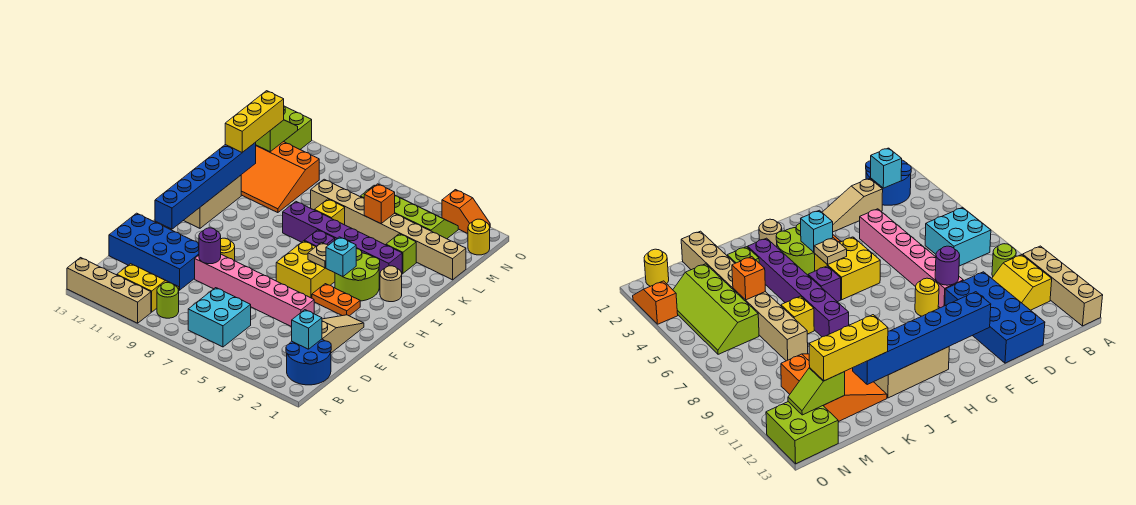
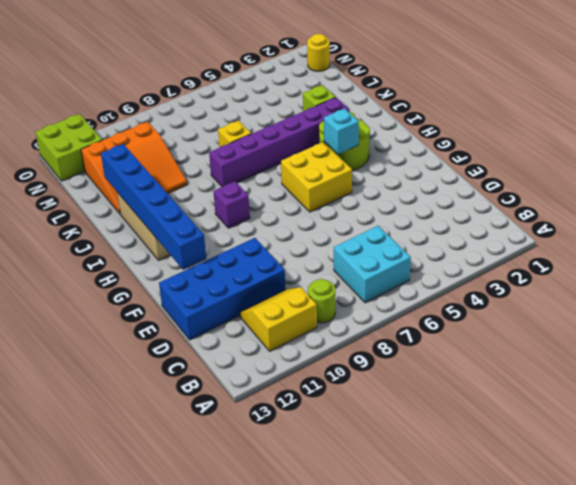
purple 1x1 brick [213,181,250,228] -> purple 1x1 brick moved to [304,230,335,247]
none -> tan 1x4 brick [67,258,151,323]
none -> blue 2x2 round brick [286,339,331,385]
none -> tan 1x3 slope [322,315,364,353]
none -> pink 1x6 brick [195,254,314,327]

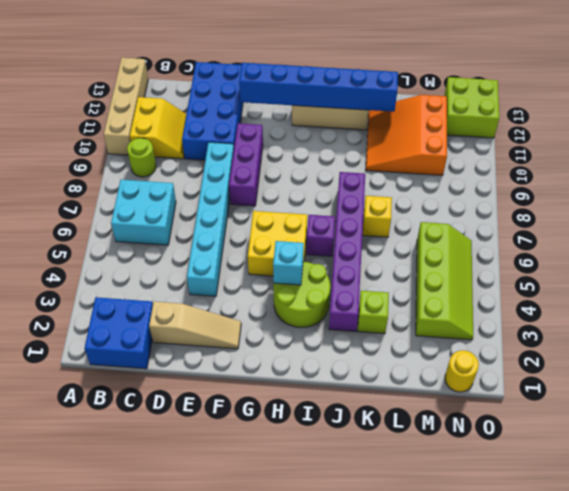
blue 2x2 brick [84,297,153,369] -> blue 2x2 round brick [286,339,331,385]
cyan 1x6 brick [187,142,234,296] -> pink 1x6 brick [195,254,314,327]
purple 1x3 brick [229,123,263,206] -> yellow 1x1 round brick [221,238,235,261]
none -> orange 1x2 plate [312,284,360,316]
none -> tan 1x1 round brick [380,266,402,302]
none -> tan 1x8 brick [311,179,466,280]
none -> orange 1x2 slope [442,190,490,233]

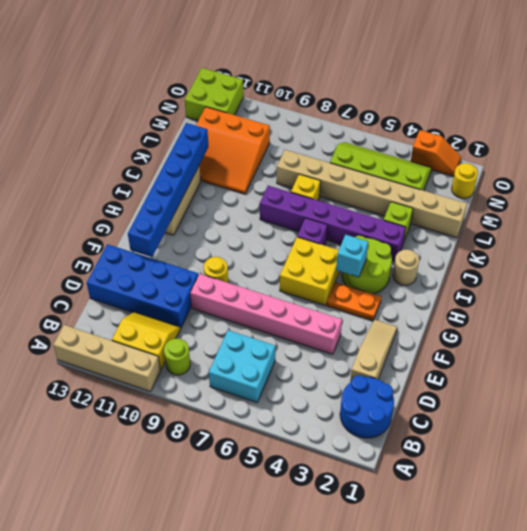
none -> cyan 1x1 brick [292,310,322,349]
none -> purple 1x1 round brick [199,228,221,264]
none -> tan 1x1 plate [308,243,328,268]
none -> orange 1x1 brick [364,184,395,224]

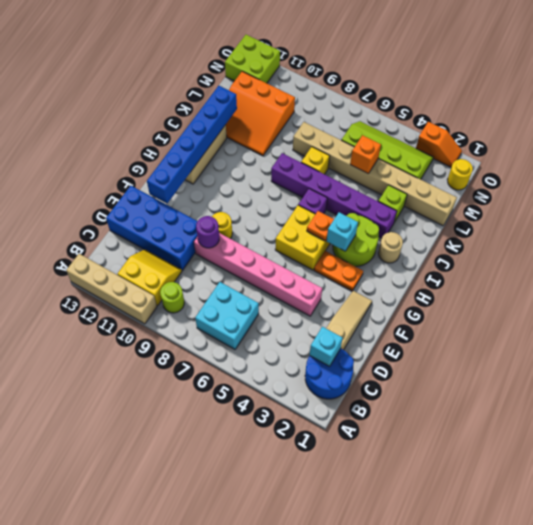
orange 1x1 plate [307,211,334,241] -> tan 1x1 plate [308,243,328,268]
none -> lime 1x2 slope [255,120,298,152]
none -> yellow 1x3 brick [225,91,284,152]

